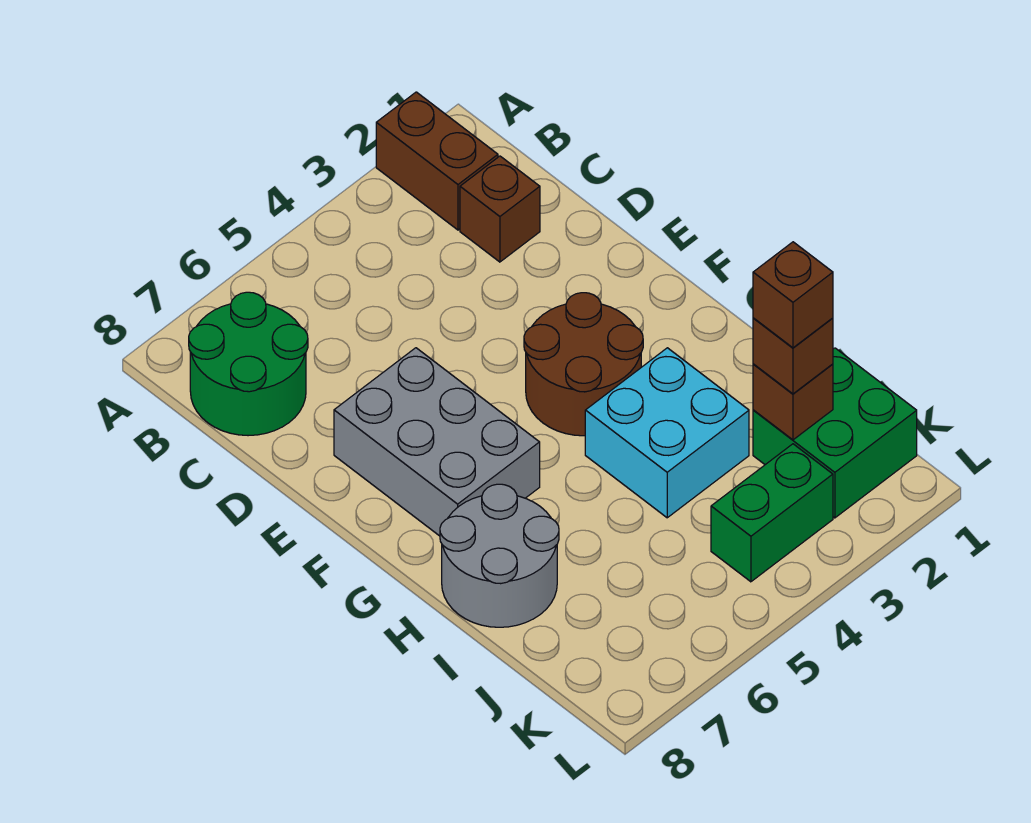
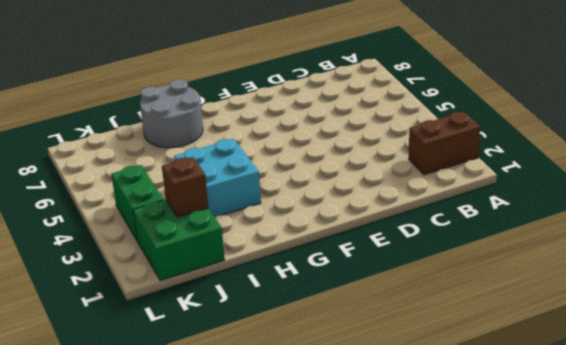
none -> green 2x2 round brick [189,292,308,436]
none -> brown 1x1 brick [460,156,540,262]
none -> grey 2x3 brick [334,348,540,536]

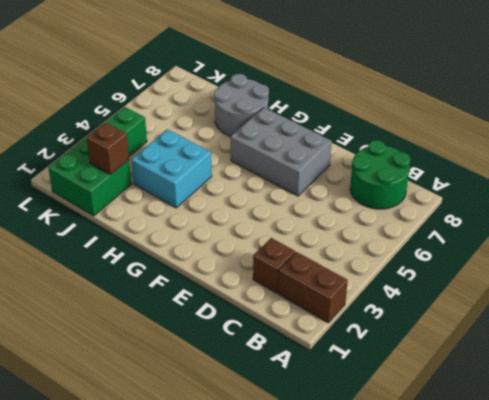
none -> brown 2x2 round brick [524,293,643,436]
none -> brown 1x1 brick [753,318,833,394]
none -> brown 1x1 brick [753,242,833,348]

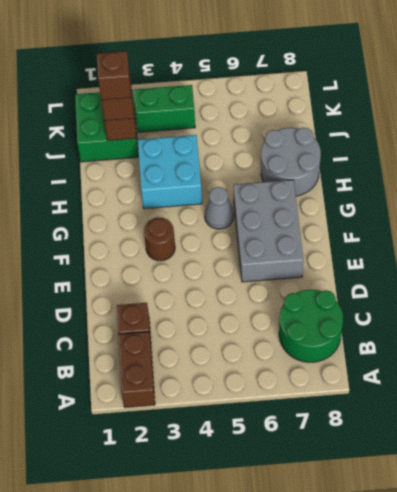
brown 1x1 round brick [144,218,175,261] -> brown 2x2 round brick [524,293,643,436]
grey 1x1 cone [205,187,234,229] -> none

